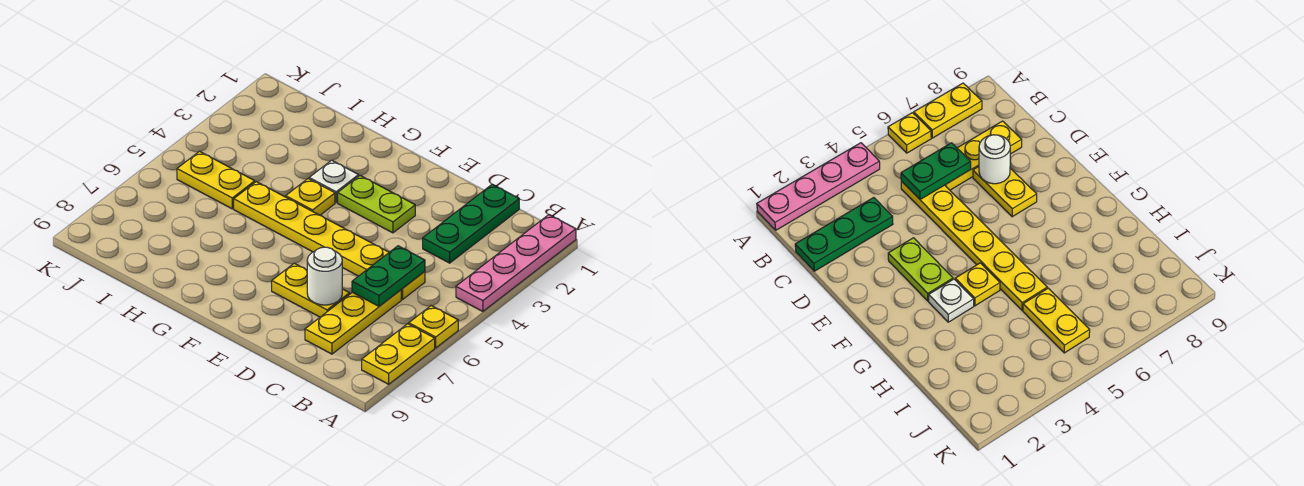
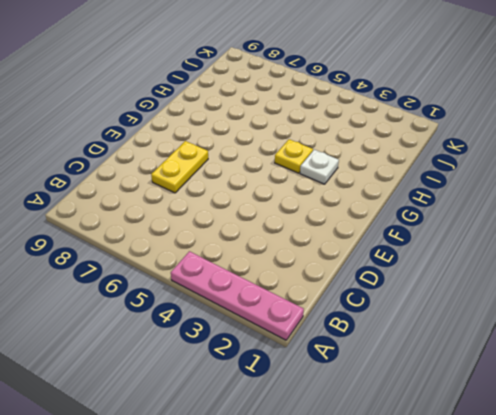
none -> yellow 1x1 plate [409,306,458,348]
none -> yellow 1x2 plate [362,324,435,384]
none -> green 1x3 plate [423,184,519,263]

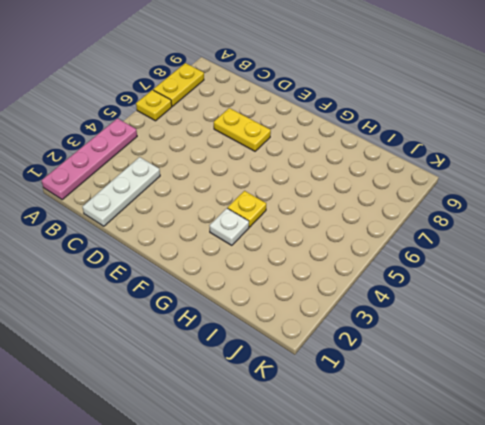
white 1x3 plate [83,157,160,226] -> green 1x3 plate [423,184,519,263]
none -> yellow 1x6 plate [234,182,425,299]
none -> yellow 1x3 plate [305,290,401,354]
none -> lime 1x2 plate [338,176,415,233]

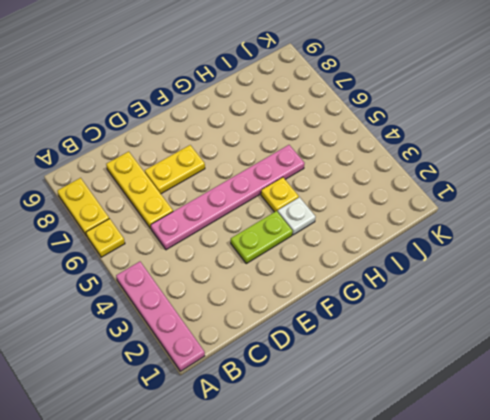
pink 1x6 plate [151,145,305,250] -> yellow 1x6 plate [234,182,425,299]
none -> green 1x3 plate [423,184,519,263]
none -> yellow 1x2 plate [177,151,255,209]
none -> green 1x2 plate [352,246,425,306]

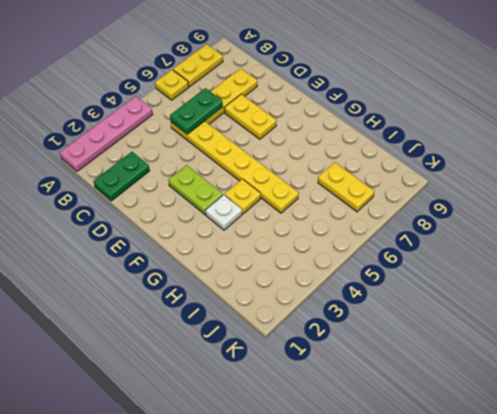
green 1x2 plate [93,152,150,201] -> green 1x3 plate [423,184,519,263]
yellow 1x2 plate [318,162,374,212] -> yellow 1x2 plate moved to [177,151,255,209]
none -> white 1x1 round brick [307,247,342,305]

